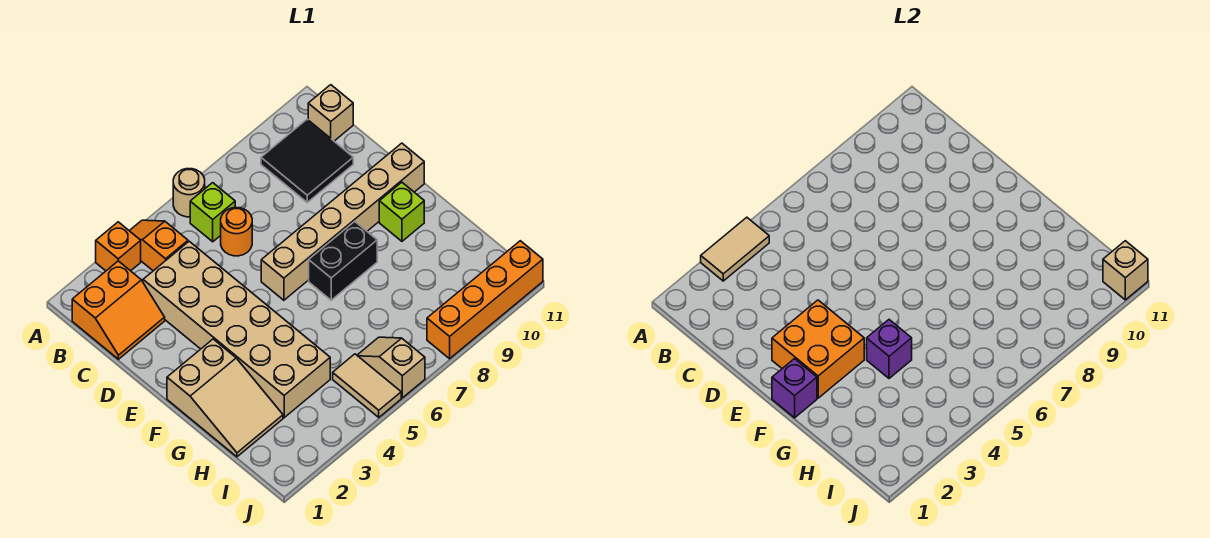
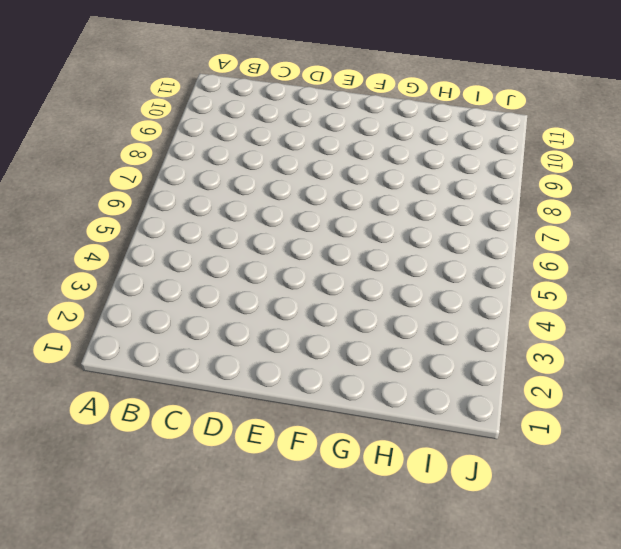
none -> orange 1x1 brick [96,222,141,271]
none -> orange 1x2 slope [130,220,188,271]
none -> tan 1x1 round brick [173,169,205,217]

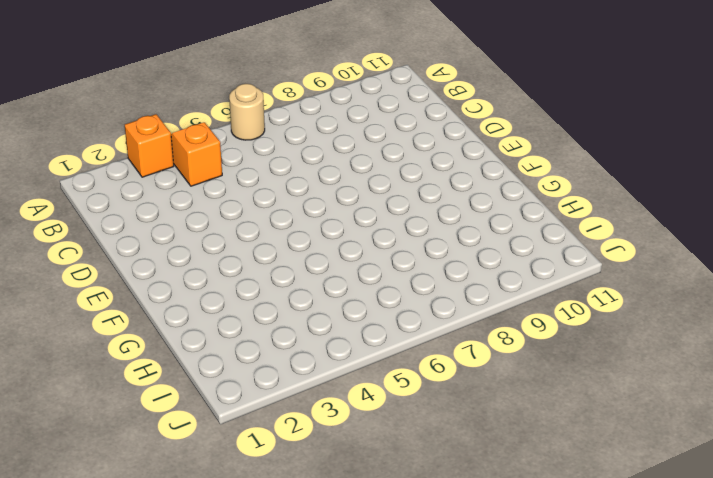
none -> orange 2x2 slope [72,261,165,359]
none -> lime 1x1 brick [190,183,235,242]
none -> black 2x2 tile [261,119,353,202]

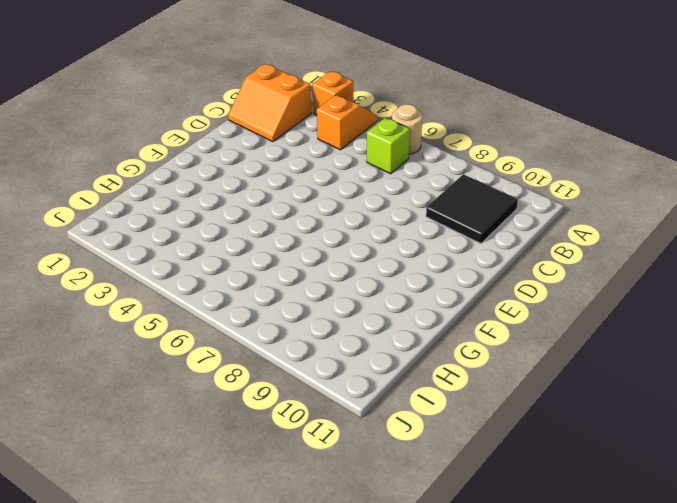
none -> tan 1x1 brick [308,85,353,141]
none -> tan 2x6 brick [143,241,330,418]
none -> orange 1x1 round brick [221,208,252,256]

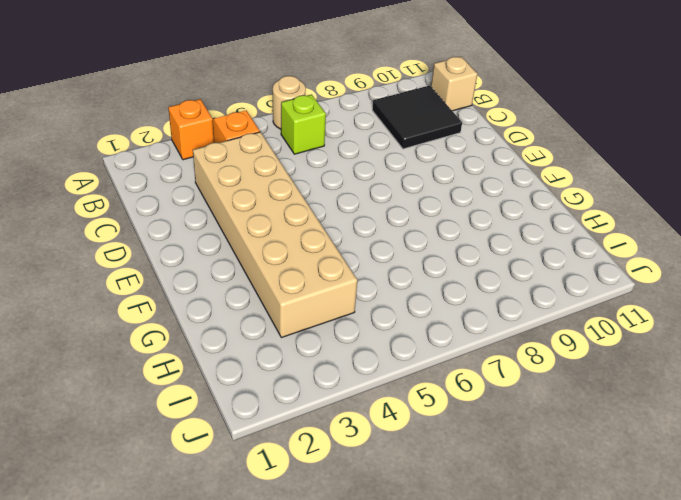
none -> orange 2x2 slope [72,261,165,359]
none -> orange 1x1 round brick [221,208,252,256]
none -> tan 1x6 brick [261,143,424,300]

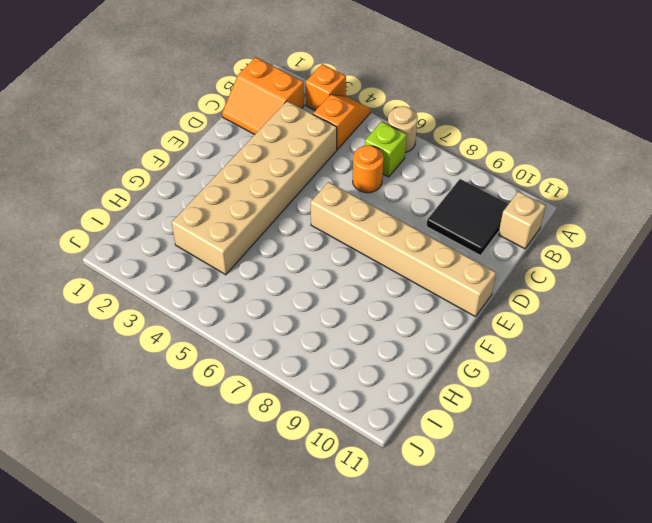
none -> tan 2x3 slope [167,339,283,457]
none -> black 1x2 brick [309,221,377,300]
none -> lime 1x1 brick [379,182,424,241]

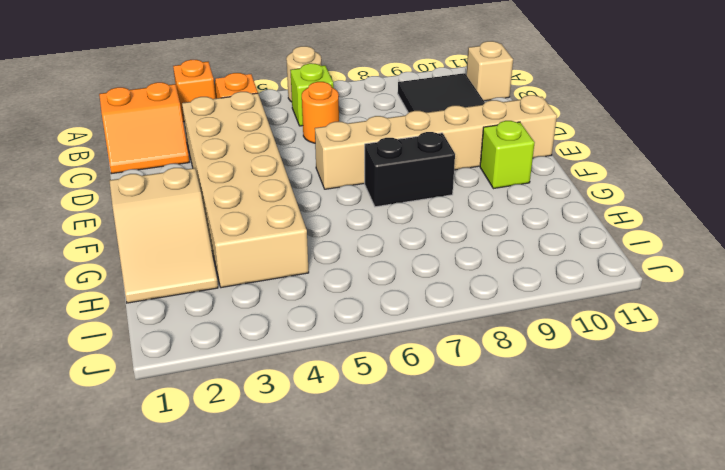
none -> tan 1x2 tile [333,354,401,417]
none -> tan 1x2 slope [357,337,425,398]
none -> orange 1x4 brick [427,241,543,359]

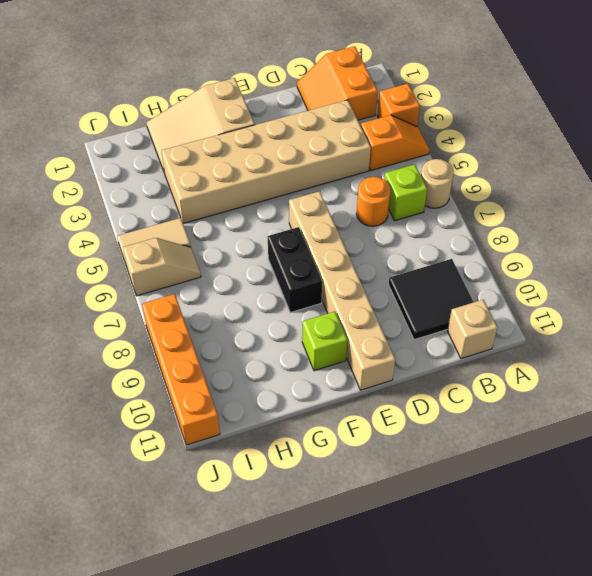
none -> tan 1x2 tile [701,217,769,281]
none -> orange 2x2 brick [772,300,864,398]
none -> purple 1x1 brick [772,359,817,418]

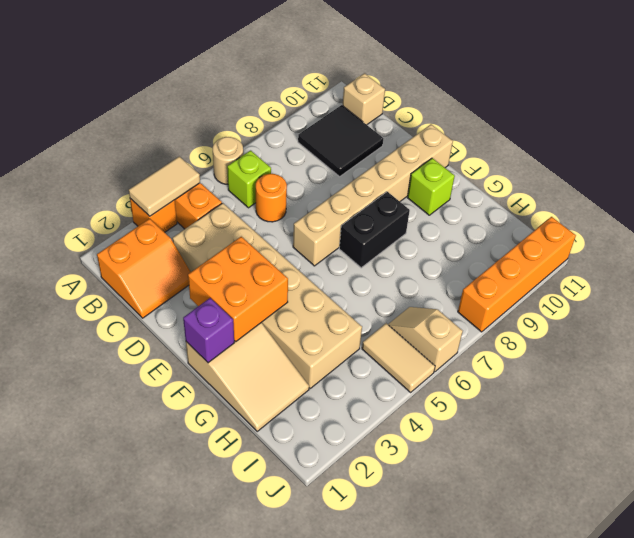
none -> purple 1x1 brick [867,320,912,378]
none -> tan 1x1 brick [1103,241,1148,300]

